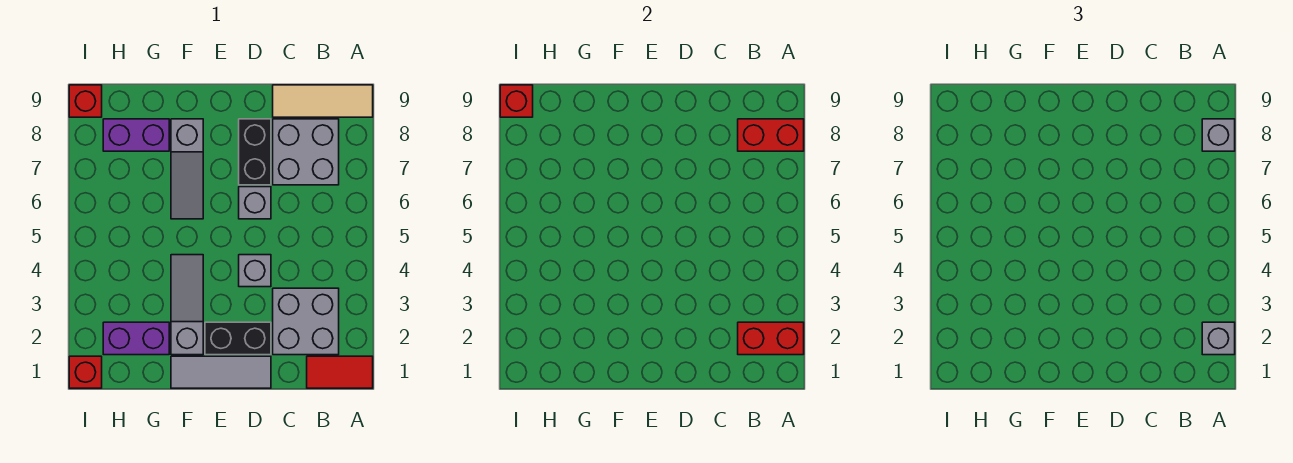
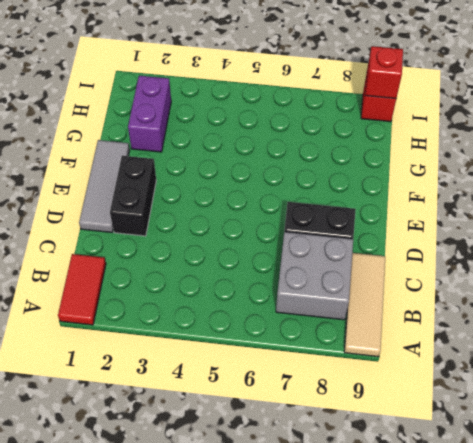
none -> grey 2x2 brick [273,288,339,355]
none -> grey 1x1 brick [239,255,271,287]
none -> grey 1x1 brick [239,187,271,219]

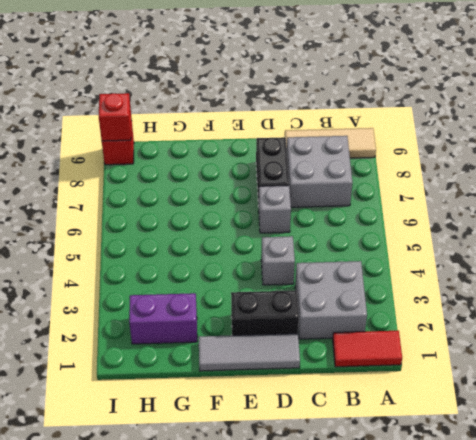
none -> grey 1x3 slope [171,255,203,355]
none -> grey 1x3 slope [171,119,203,219]
none -> purple 1x2 brick [103,119,169,151]

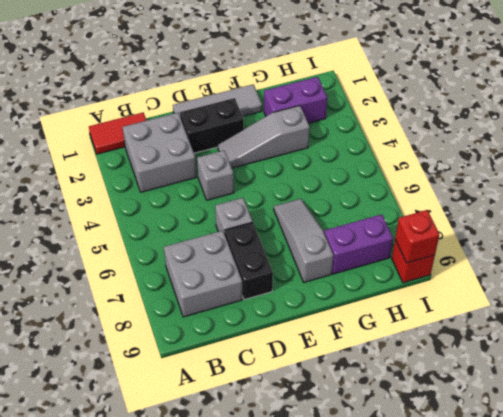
grey 1x3 slope [218,106,310,168] -> grey 1x3 slope turned to [171,255,203,355]
none -> tan 1x3 tile [273,85,373,117]
none -> red 1x1 brick [69,356,102,388]
none -> red 1x2 brick [738,322,804,355]

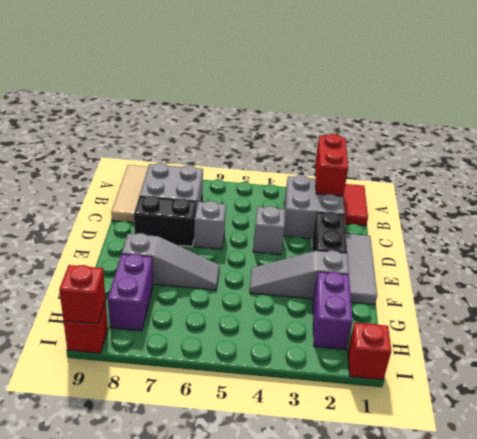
none -> red 1x2 brick [738,119,804,151]
none -> grey 1x1 brick [1202,322,1235,355]
none -> grey 1x1 brick [1202,119,1235,151]

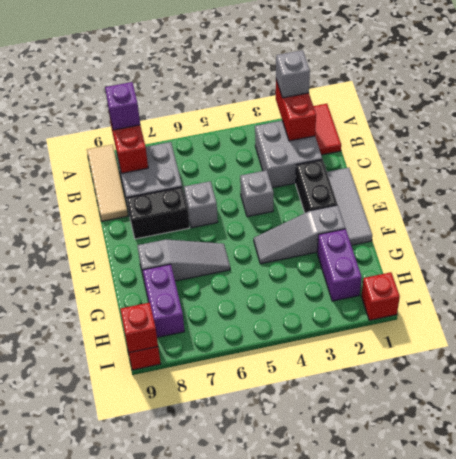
purple 1x1 brick [105,82,140,130] -> grey 1x1 brick [1202,119,1235,151]

